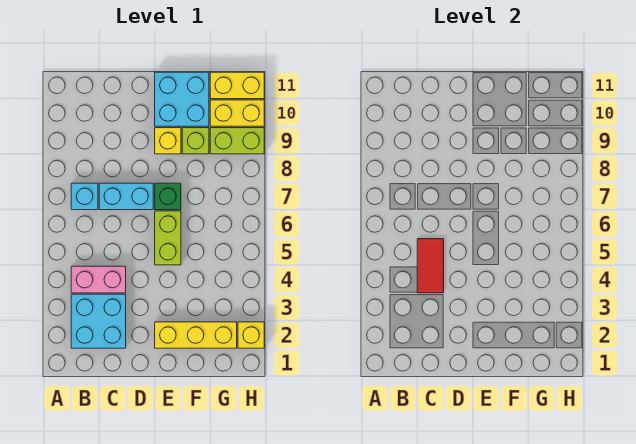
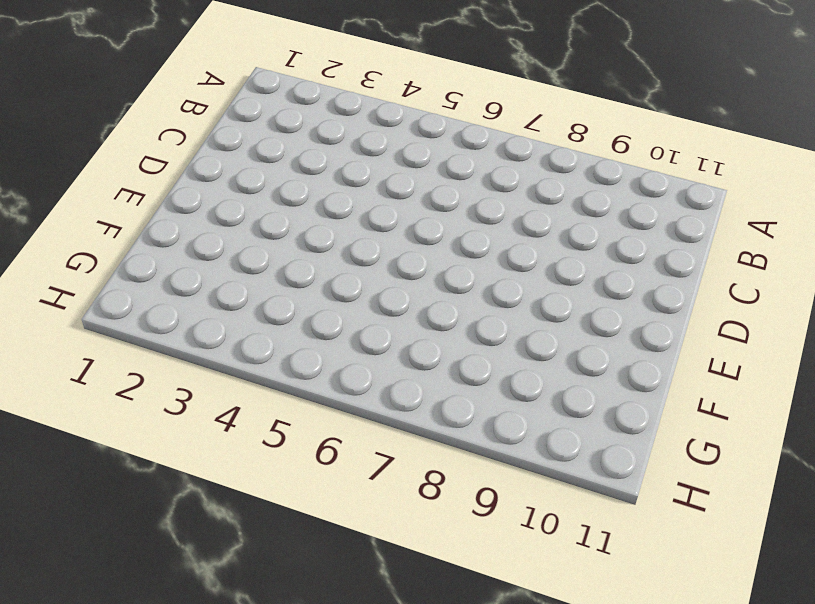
none -> cyan 2x2 brick [71,294,126,348]
none -> pink 1x2 brick [71,266,126,293]
none -> cyan 1x1 brick [71,183,98,210]

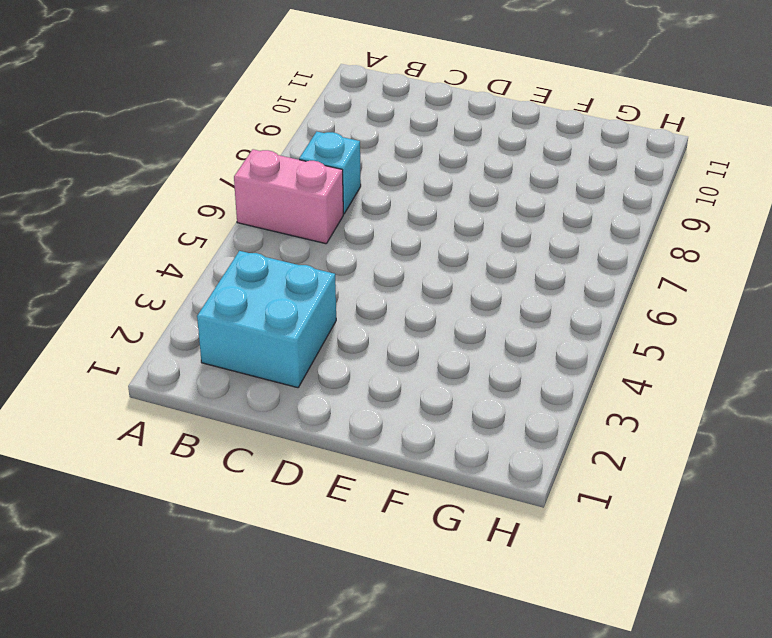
pink 1x2 brick [234,149,343,244] -> pink 1x2 brick moved to [71,266,126,293]
none -> cyan 1x2 brick [99,183,153,210]
none -> yellow 1x3 brick [155,322,237,348]
none -> lime 1x2 brick [155,211,181,265]

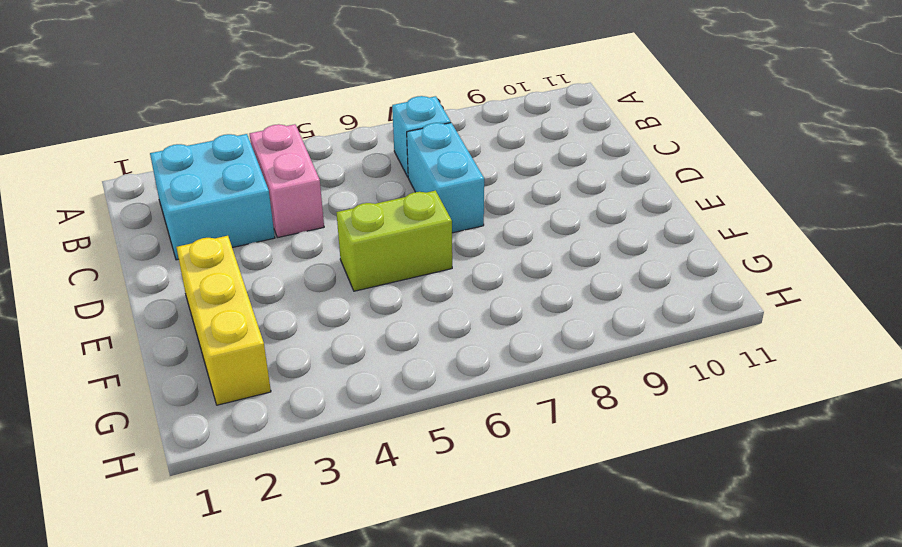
none -> green 1x1 brick [155,183,181,210]
none -> yellow 1x1 brick [155,128,181,154]
none -> cyan 2x2 brick [155,72,209,126]

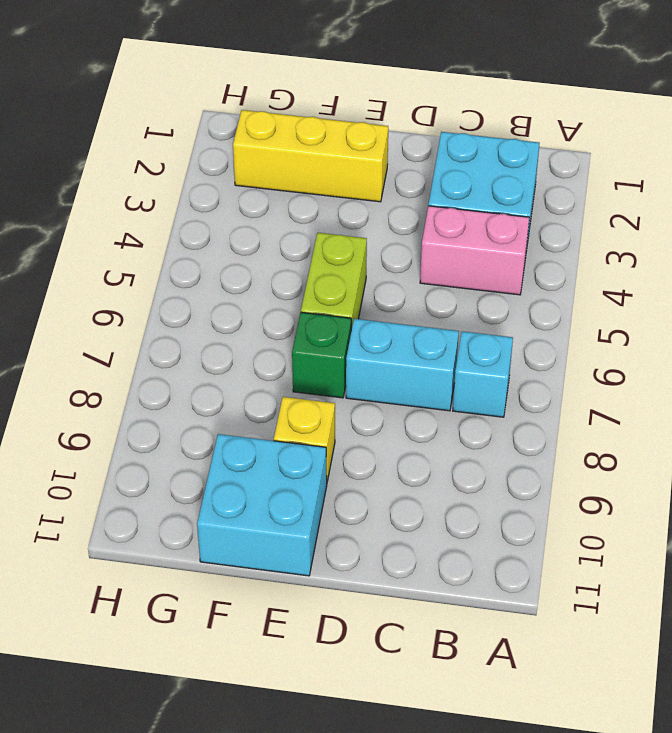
none -> lime 1x1 brick [182,128,209,154]
none -> lime 1x2 brick [210,128,264,154]
none -> yellow 1x2 brick [210,100,264,126]

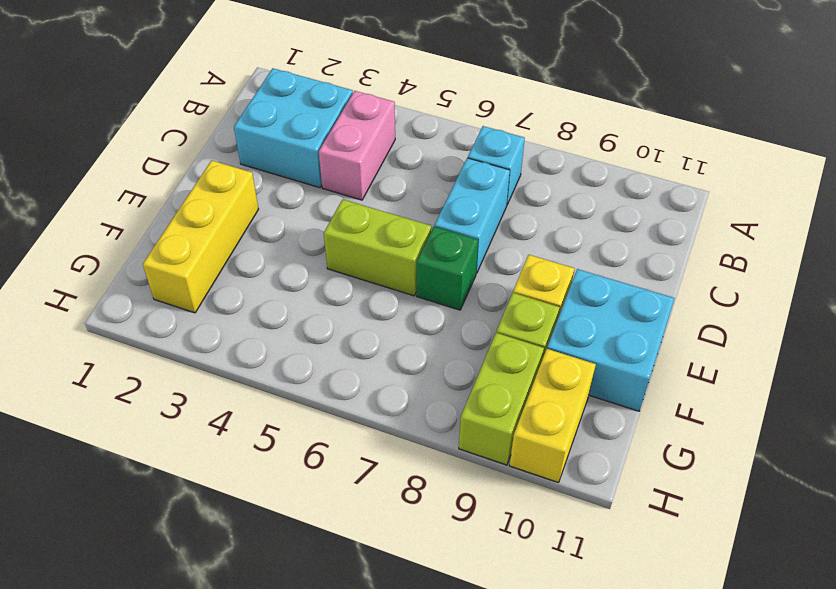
none -> yellow 1x2 brick [210,72,264,99]
none -> yellow 1x1 brick [238,322,264,348]
none -> red 1x2 tile [417,239,444,293]

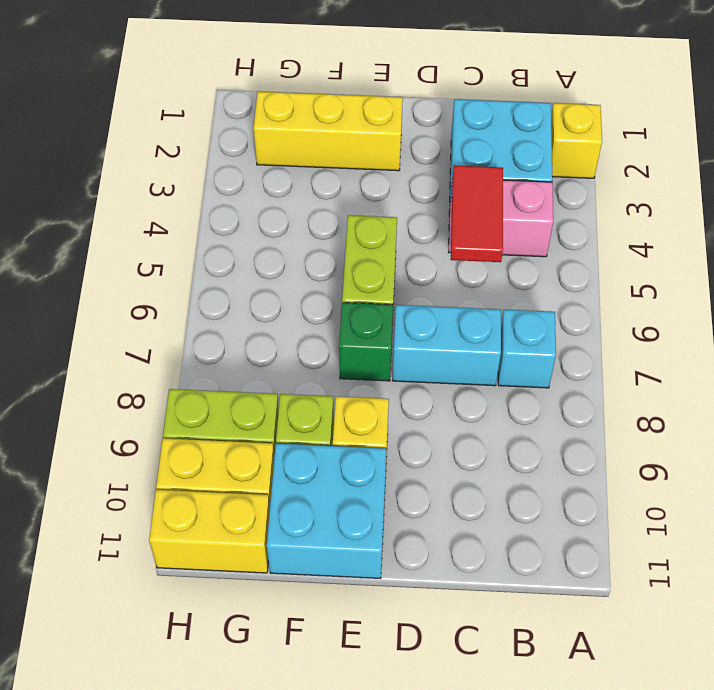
yellow 1x1 brick [551,103,602,178] -> yellow 1x1 brick moved to [238,322,264,348]

